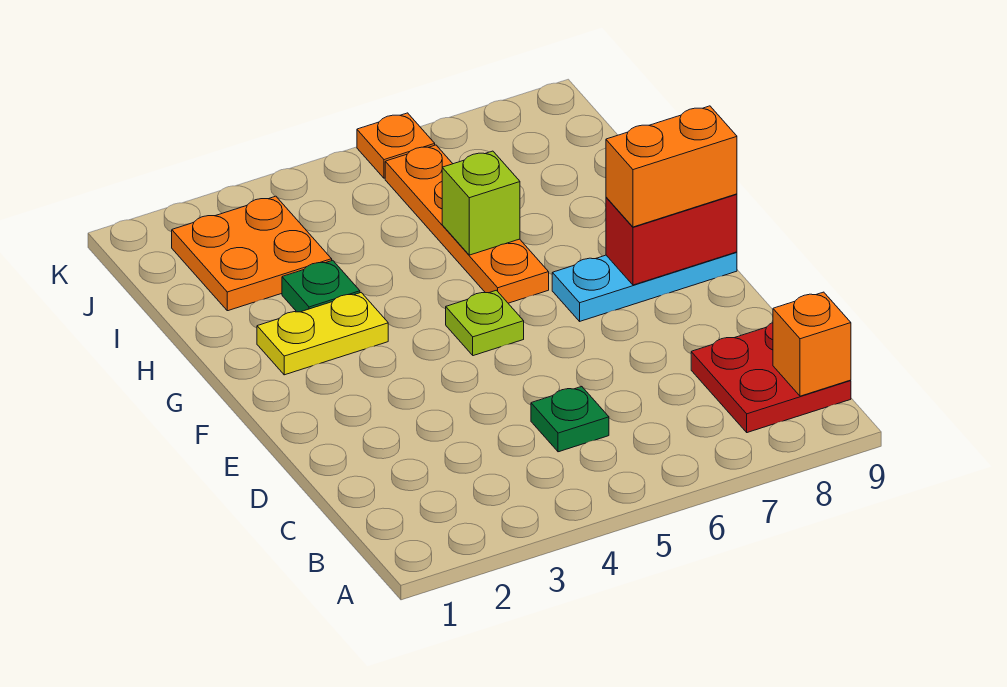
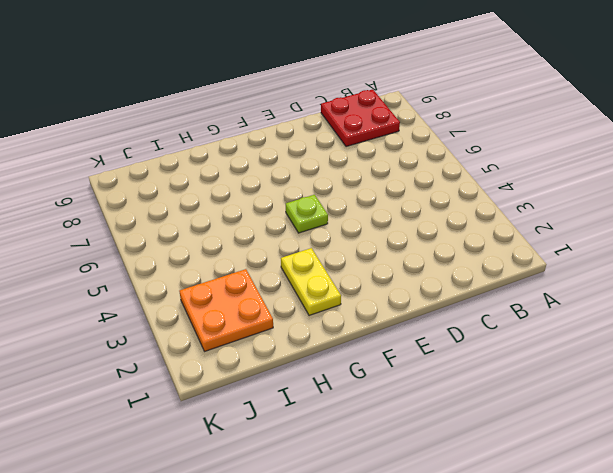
none -> green 1x1 plate [531,387,609,452]
none -> cyan 1x3 plate [552,252,737,321]
none -> orange 1x4 plate [385,145,549,303]

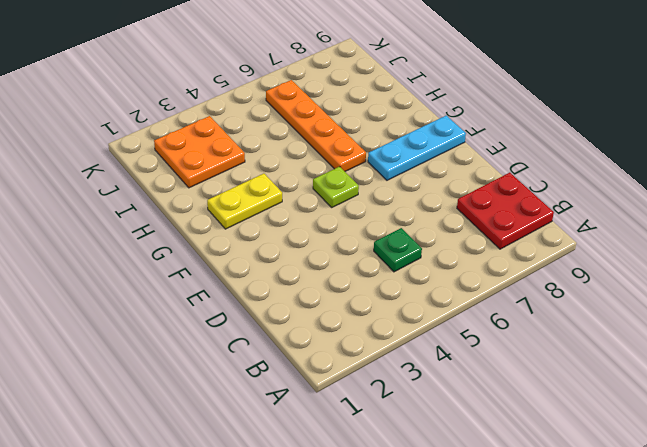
none -> green 1x1 plate [282,260,360,312]
none -> orange 1x1 plate [357,113,435,178]
none -> orange 1x1 brick [773,292,851,396]

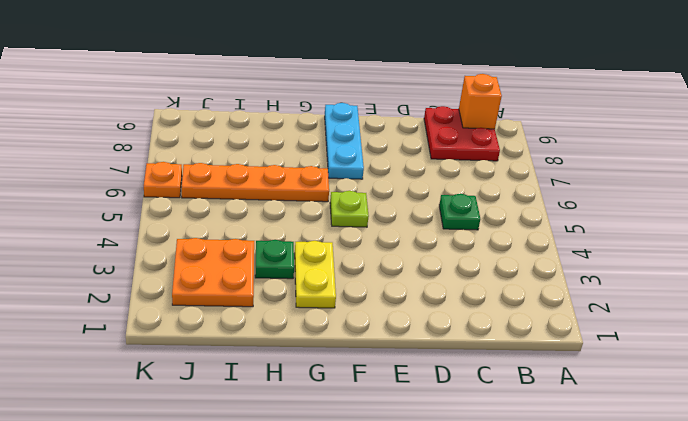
none -> red 1x2 brick [606,194,737,285]
none -> lime 1x1 brick [442,151,520,255]
none -> orange 1x2 brick [606,106,737,227]

